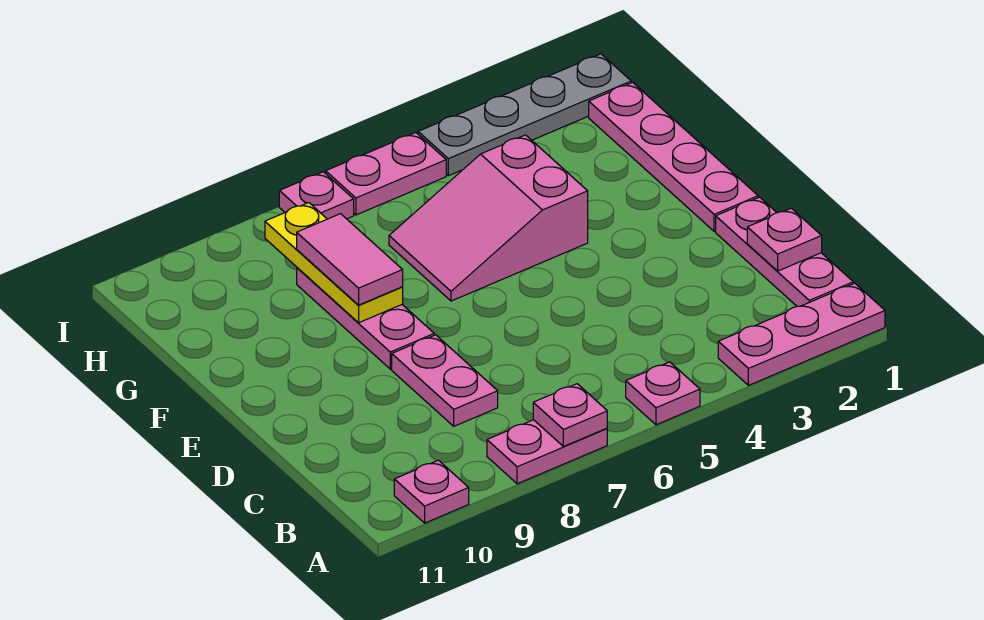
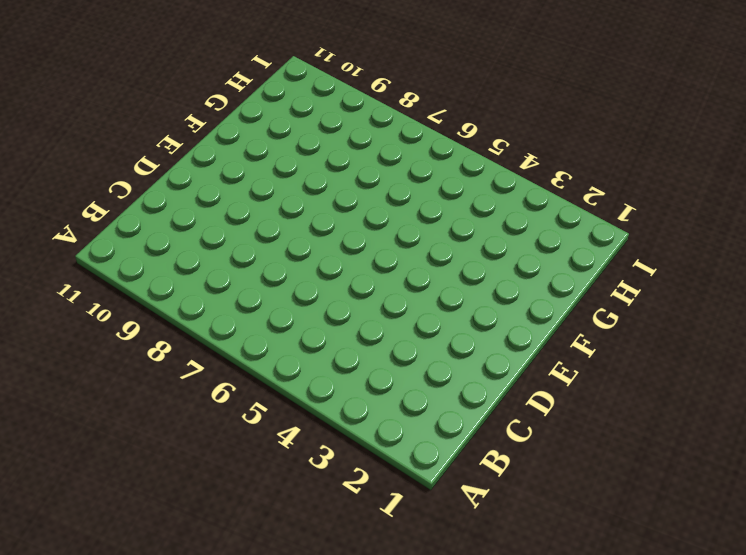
none -> pink 1x3 plate [718,283,885,385]
none -> pink 1x1 plate [626,362,700,425]
none -> pink 1x2 plate [487,420,607,484]

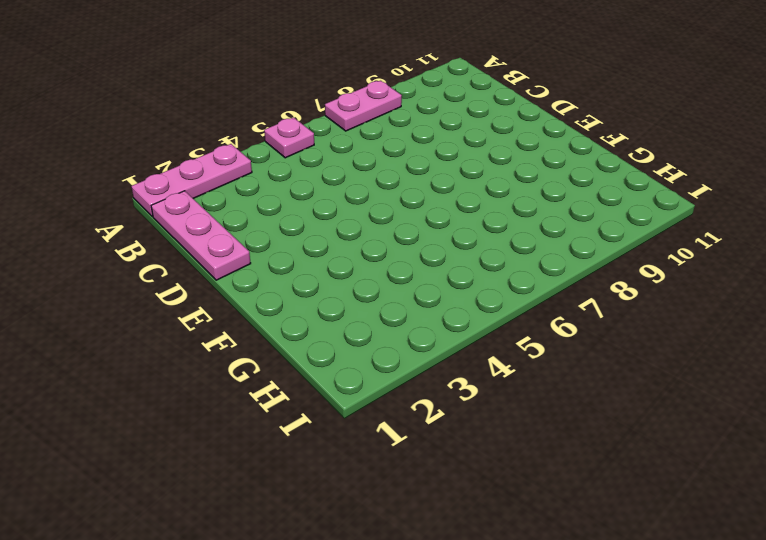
none -> pink 1x1 plate [394,460,469,523]
none -> pink 1x2 plate [392,335,498,426]
none -> pink 1x4 plate [589,83,758,231]

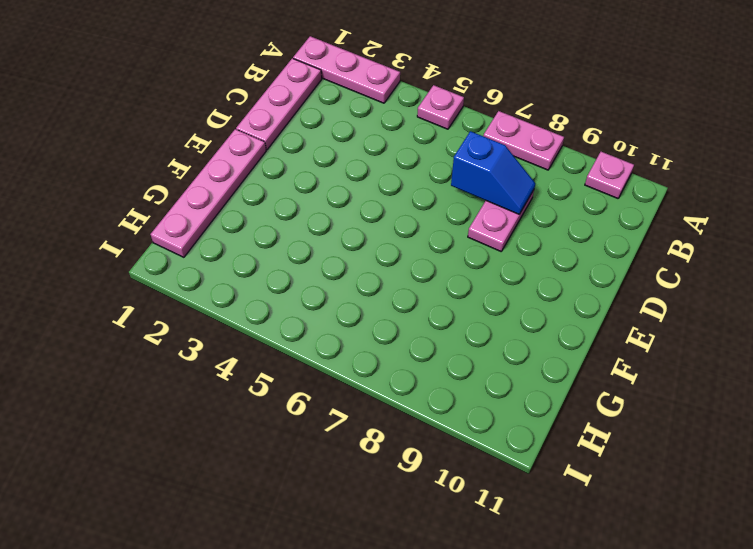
blue 1x2 slope [451,131,535,214] -> none
none -> pink 1x3 plate [297,268,434,369]
none -> pink 2x3 slope [389,135,588,301]
none -> grey 1x4 plate [418,54,631,176]

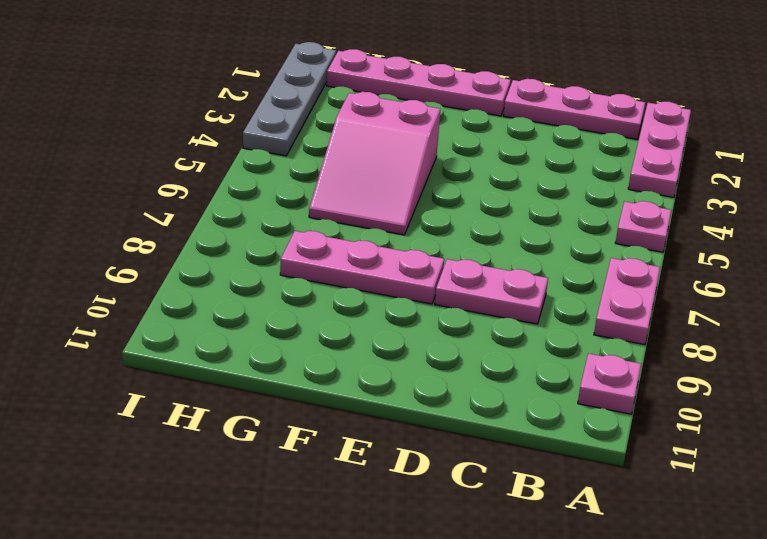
none -> pink 1x2 plate [326,133,446,215]
none -> pink 1x1 plate [279,172,354,219]
none -> pink 1x1 plate [533,384,607,447]

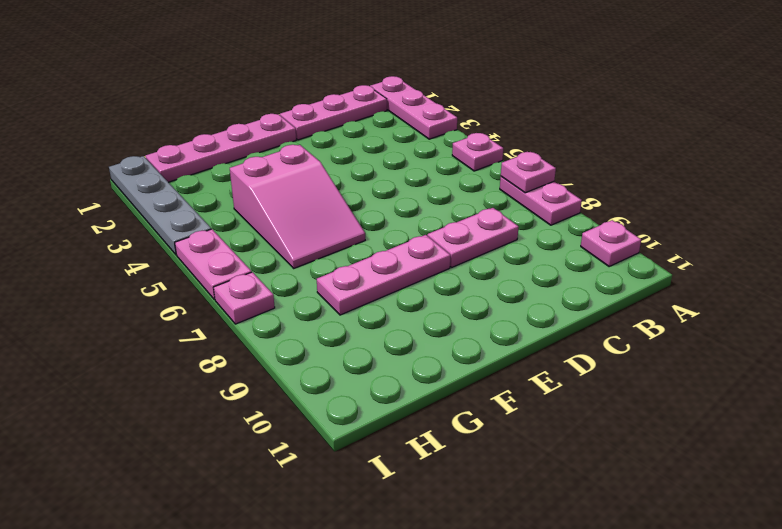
none -> pink 1x1 plate [747,208,822,271]
none -> yellow 1x3 plate [265,203,403,323]
none -> pink 1x2 tile [297,214,403,305]

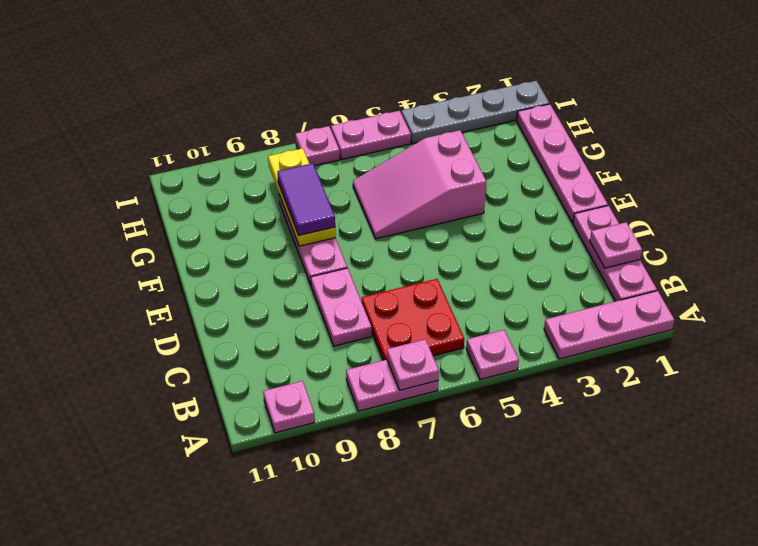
red 2x2 plate [362,279,464,360] -> none
purple 1x2 tile [277,163,335,235] -> pink 1x2 tile [297,214,403,305]

